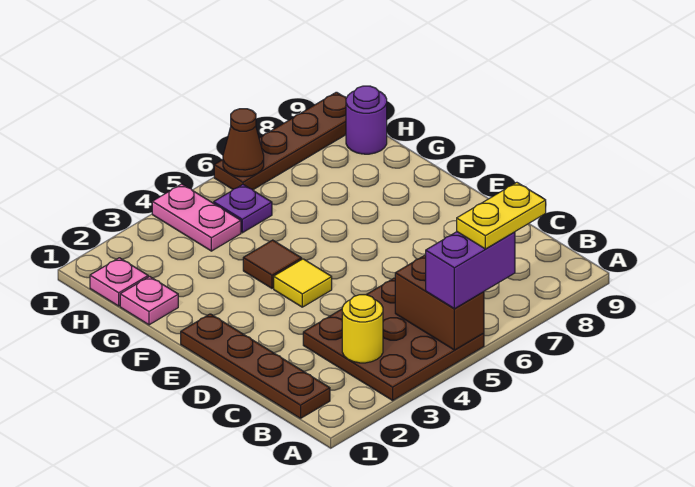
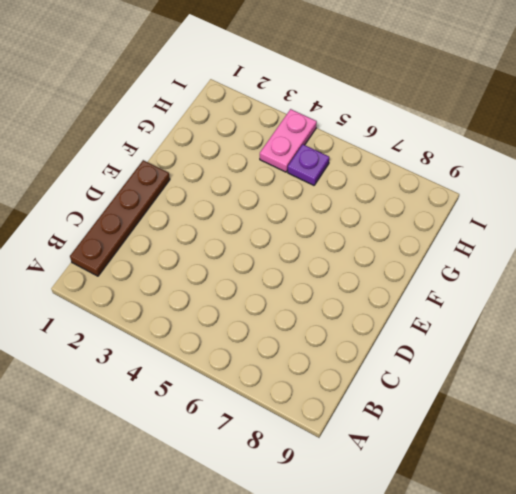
none -> brown 3x3 plate [303,278,484,400]
none -> yellow 1x1 tile [274,259,332,307]
none -> brown 1x1 tile [243,240,302,288]

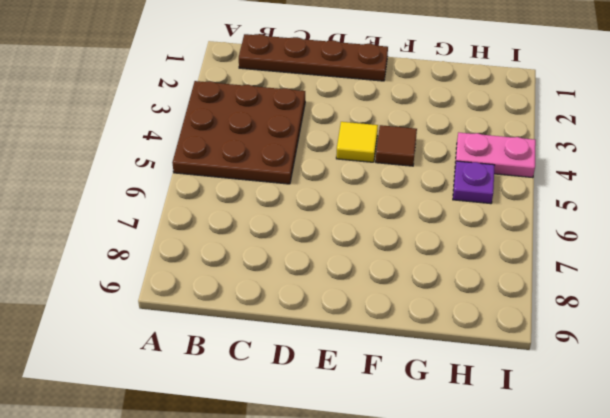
none -> pink 1x1 plate [120,276,178,325]
none -> pink 1x1 plate [90,258,148,306]
none -> purple 1x1 round brick [346,86,387,154]

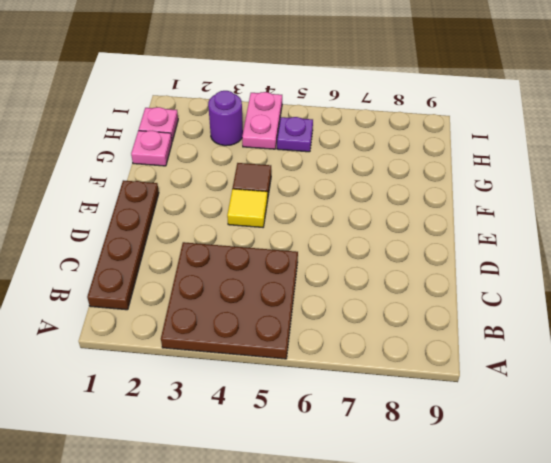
purple 1x1 round brick [208,91,243,146] -> purple 1x1 round brick moved to [346,86,387,154]
none -> brown 1x4 plate [214,92,346,190]
none -> brown 1x2 brick [395,255,484,350]
none -> yellow 1x1 round brick [342,295,383,363]

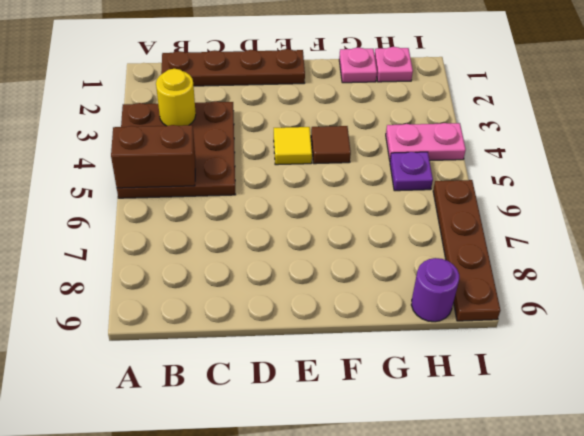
none -> brown 1x1 cone [223,109,264,177]
none -> purple 1x2 brick [426,232,515,309]
none -> yellow 1x2 plate [457,182,546,249]

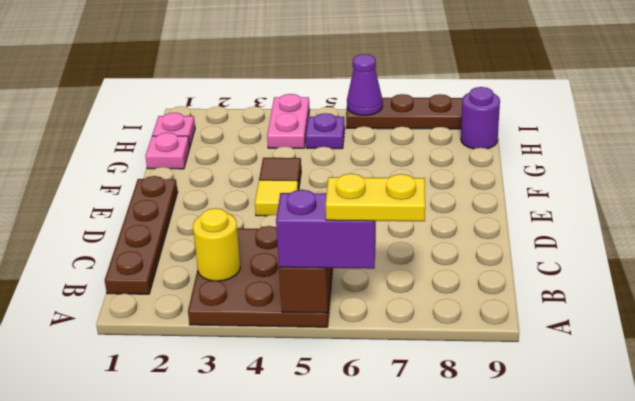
purple 1x1 cone [347,54,383,115] -> brown 1x1 cone [223,109,264,177]

